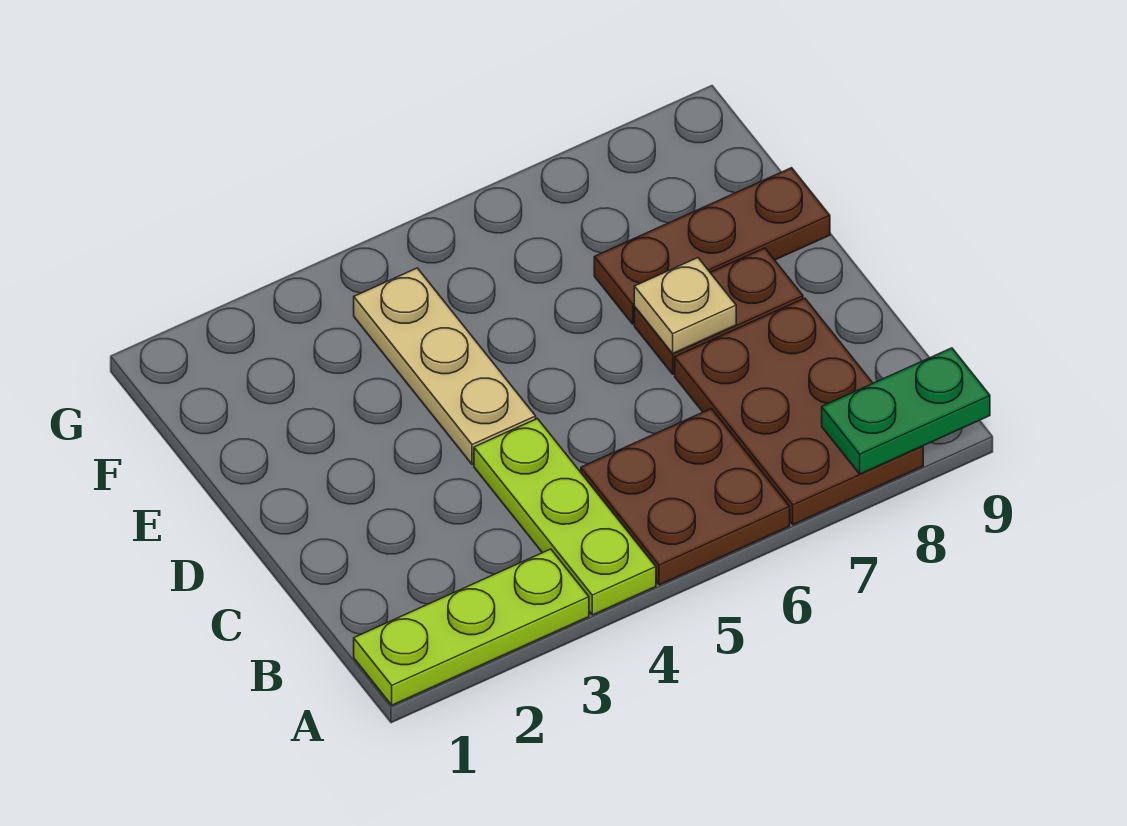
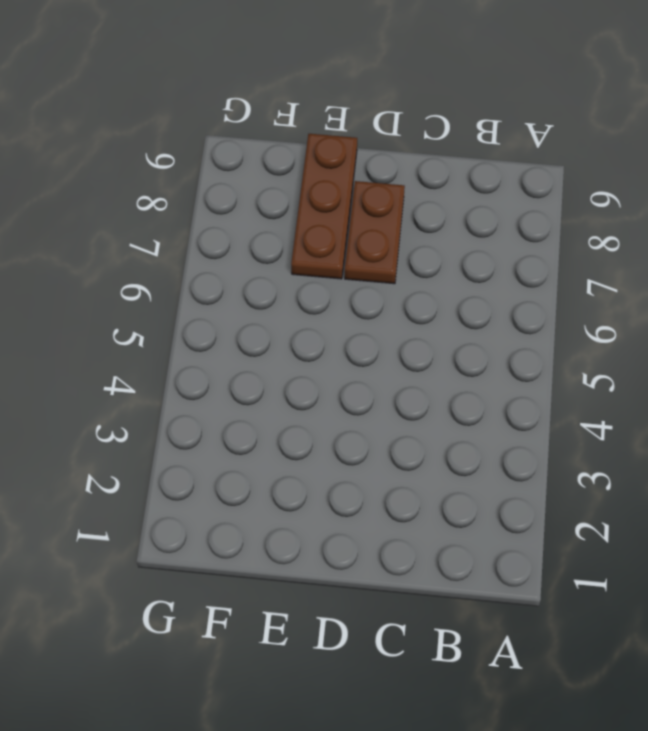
none -> lime 1x3 plate [354,549,589,705]
none -> lime 1x3 plate [474,419,656,615]

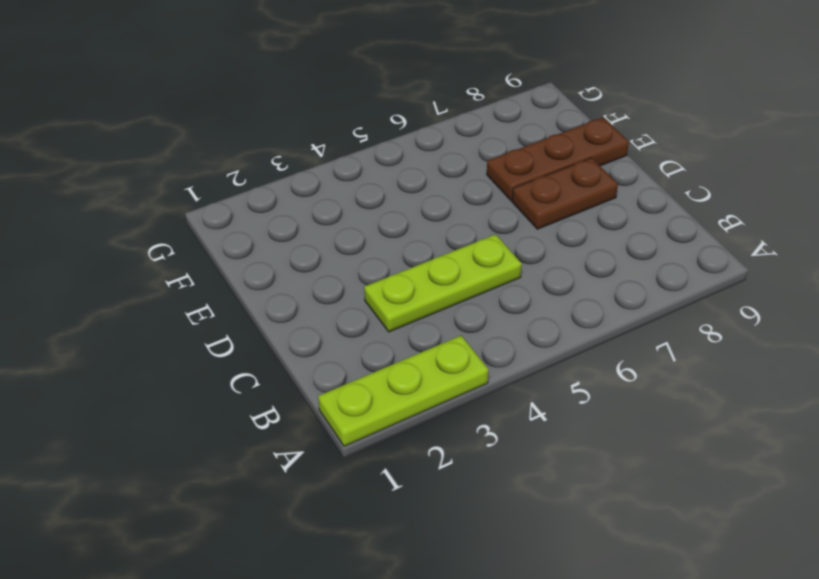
lime 1x3 plate [364,234,522,332] -> lime 1x3 plate turned to [474,419,656,615]
none -> brown 2x2 plate [581,409,790,585]
none -> brown 2x3 plate [675,298,923,525]

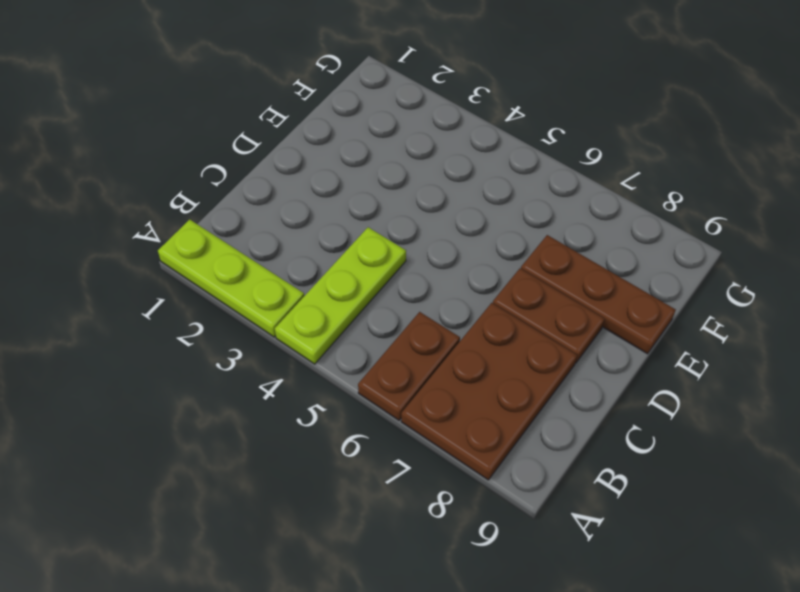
brown 1x2 plate [358,312,460,420] -> brown 2x2 plate [581,409,790,585]
none -> tan 1x3 plate [354,268,536,464]
none -> green 1x2 plate [822,348,990,474]

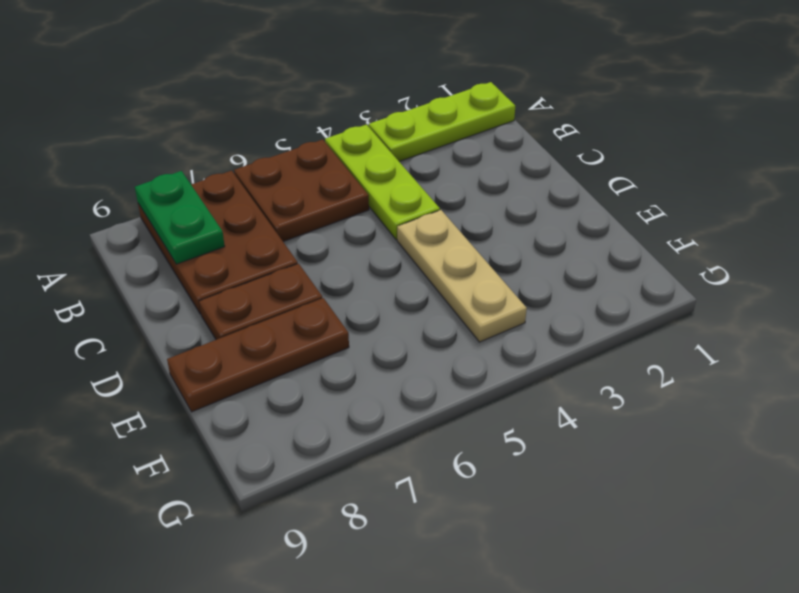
green 1x2 plate [135,171,225,264] -> green 1x2 plate turned to [822,348,990,474]
none -> tan 1x1 plate [634,258,736,353]

